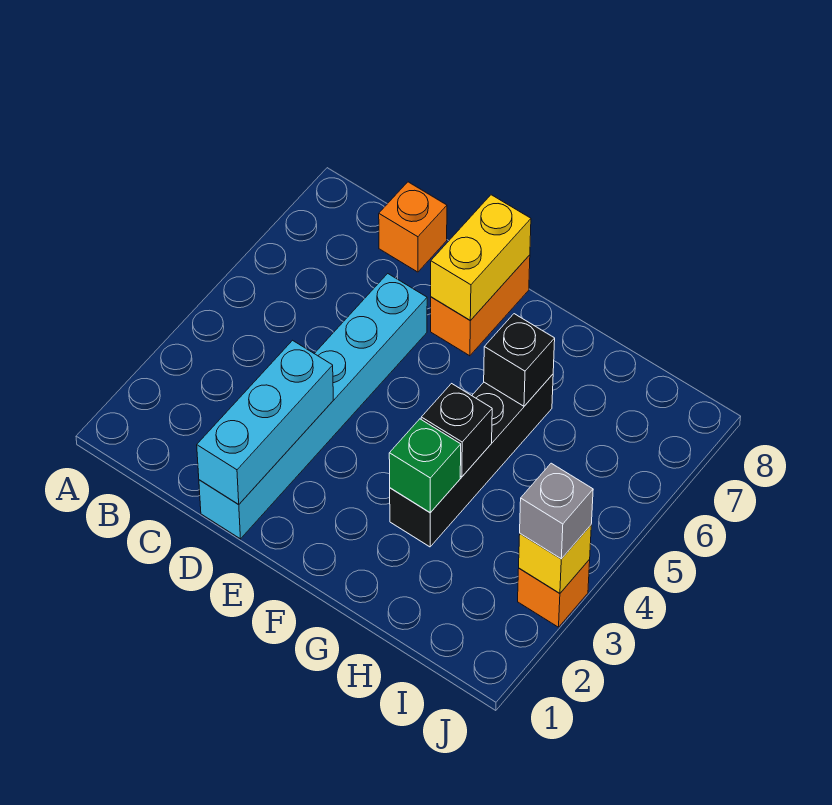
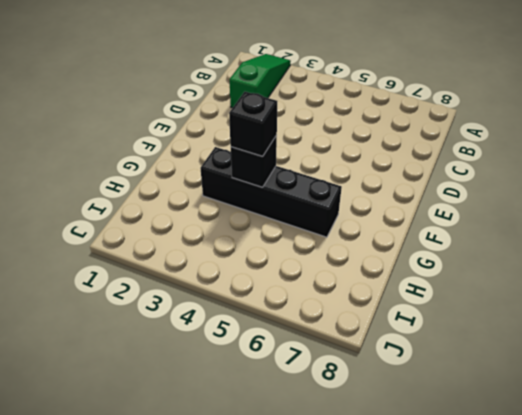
green 1x3 slope [229,54,291,108] -> none
black 1x1 brick [229,92,277,156] -> black 1x1 brick moved to [484,314,555,406]
none -> orange 1x1 brick [379,182,447,272]
none -> cyan 1x6 brick [199,274,427,539]
none -> orange 1x2 brick [431,255,530,356]

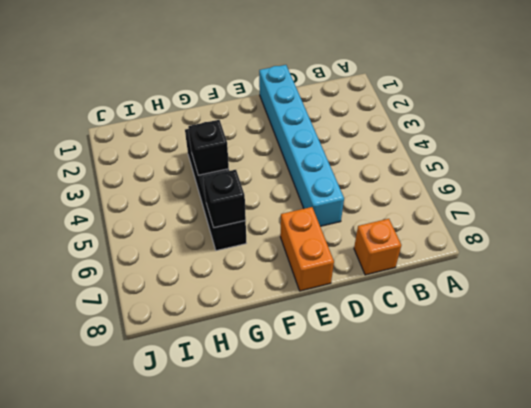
none -> orange 1x1 brick [518,560,590,627]
none -> cyan 1x3 brick [197,340,333,504]
none -> yellow 1x2 brick [431,195,531,320]

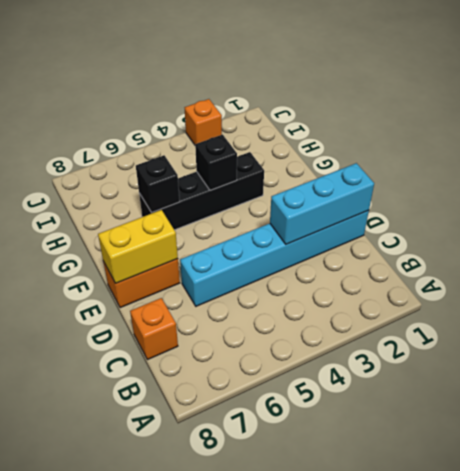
none -> green 1x1 brick [389,419,461,513]
none -> yellow 1x1 brick [519,525,591,593]
none -> grey 1x1 brick [520,463,593,559]

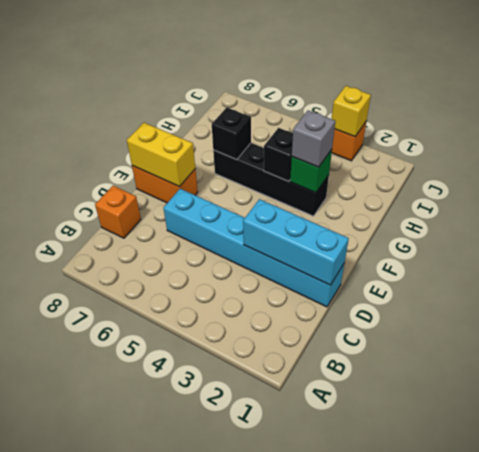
grey 1x1 brick [292,111,335,167] -> grey 1x1 brick moved to [520,463,593,559]

